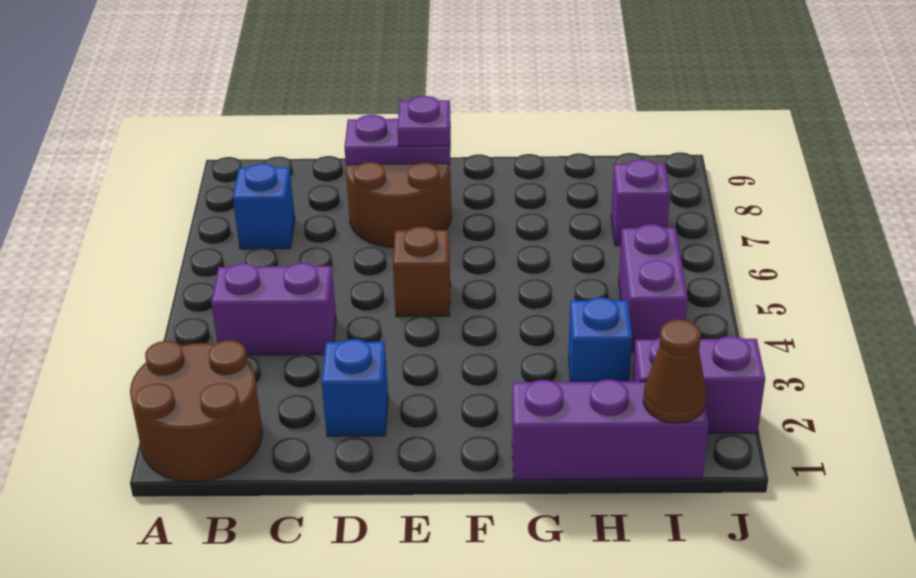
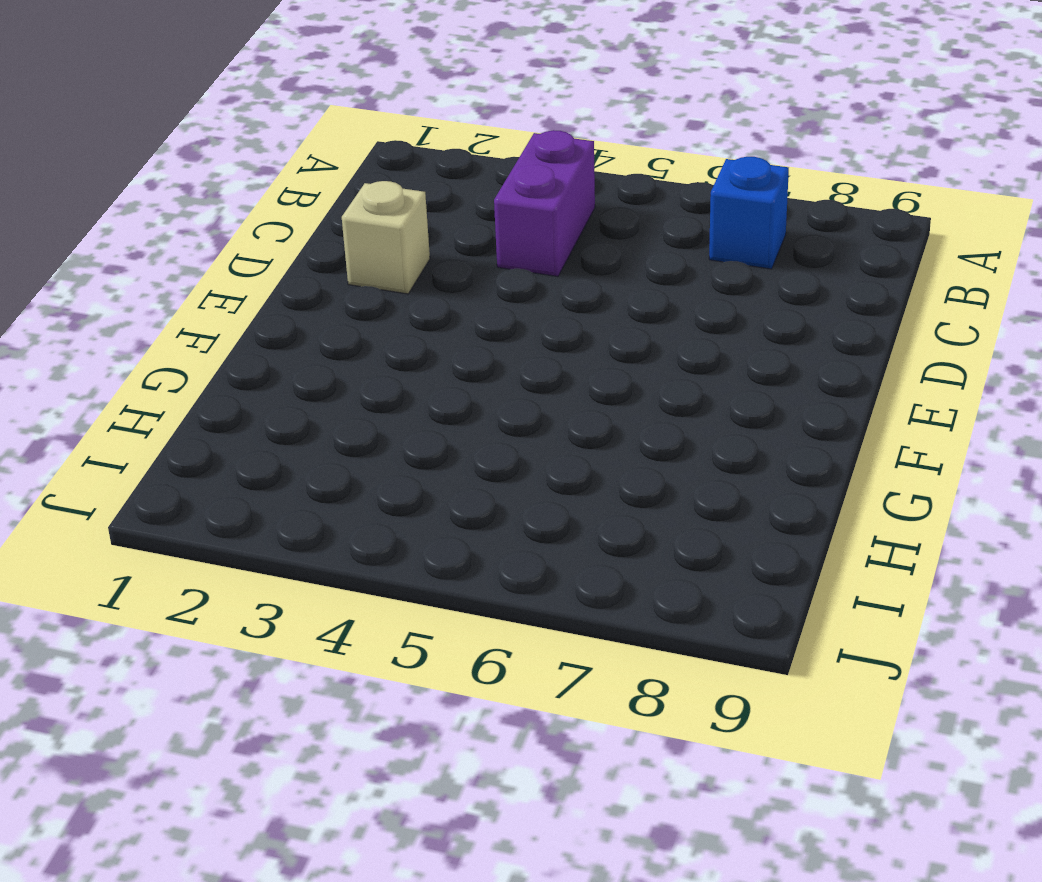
tan 1x1 brick [342,181,430,294] -> blue 1x1 brick [321,339,388,436]
none -> brown 2x2 round brick [130,340,262,482]
none -> brown 2x2 round brick [346,162,452,247]
none -> brown 1x1 brick [393,227,450,317]

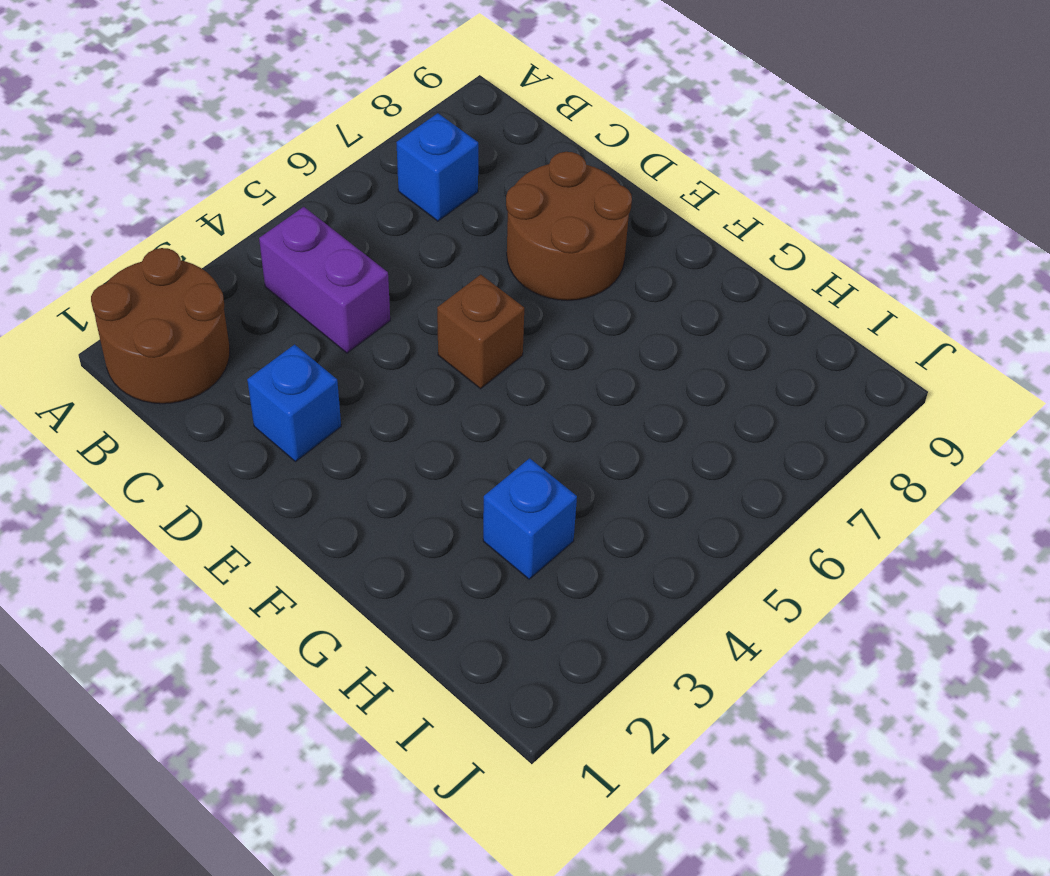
none -> purple 1x3 brick [512,380,709,480]
none -> purple 1x2 brick [632,336,765,434]
none -> purple 1x2 brick [619,224,688,352]

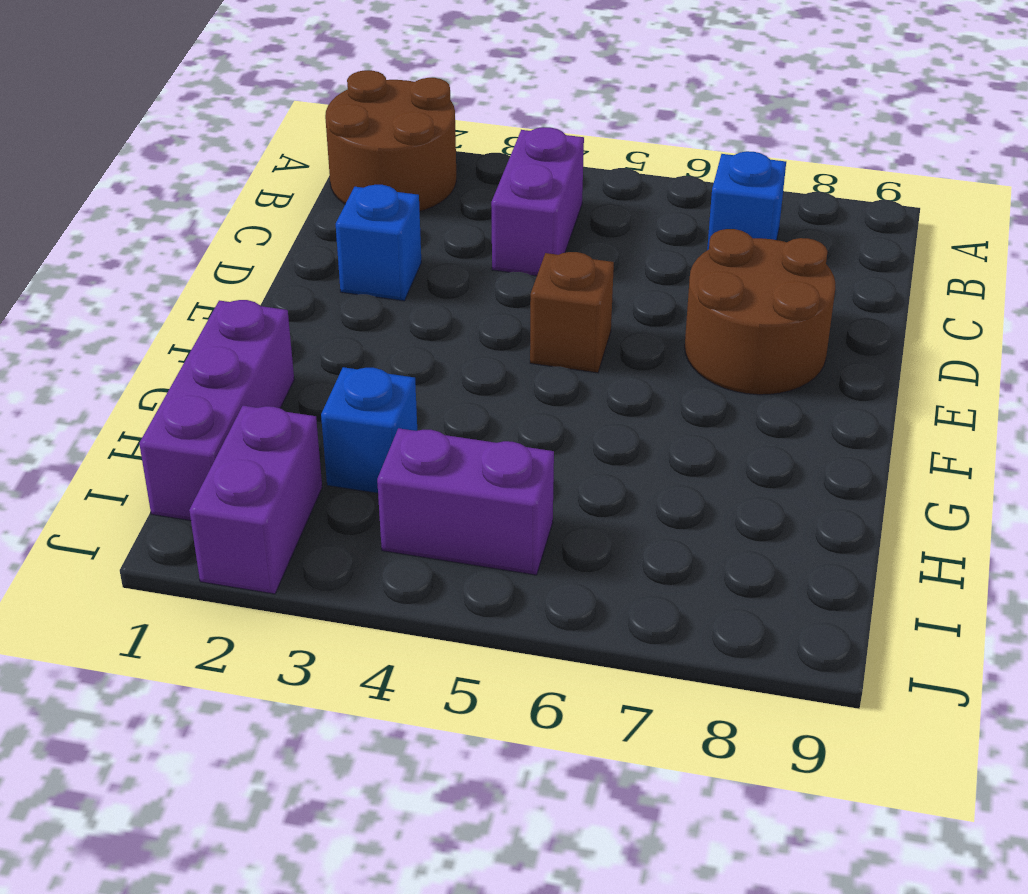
none -> purple 1x1 brick [611,160,670,246]
none -> purple 1x2 plate [345,115,451,165]
none -> brown 1x1 cone [643,320,706,423]

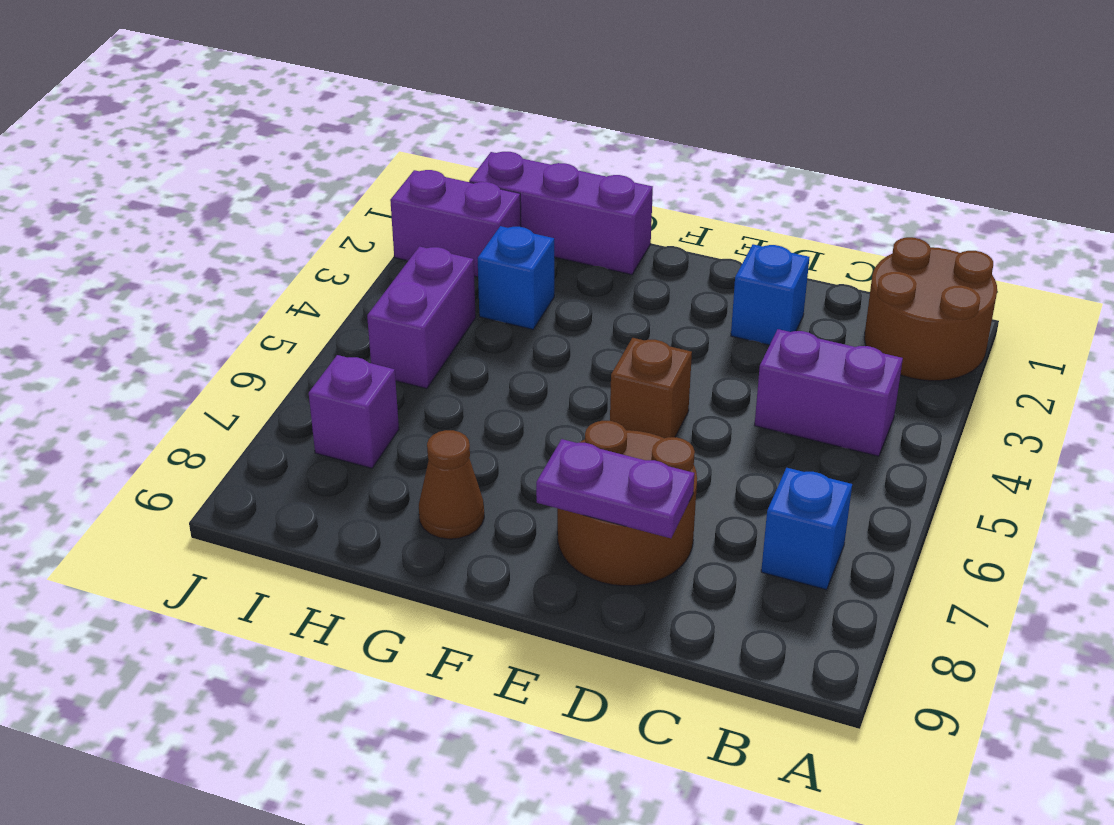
brown 1x1 cone [419,430,484,539] -> brown 1x1 cone moved to [643,320,706,423]
none -> purple 1x1 plate [398,96,450,146]

